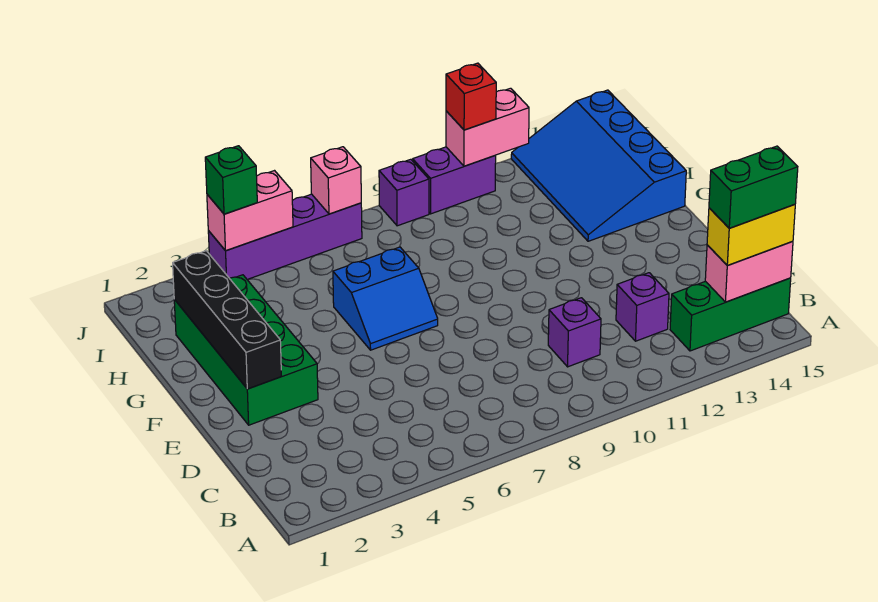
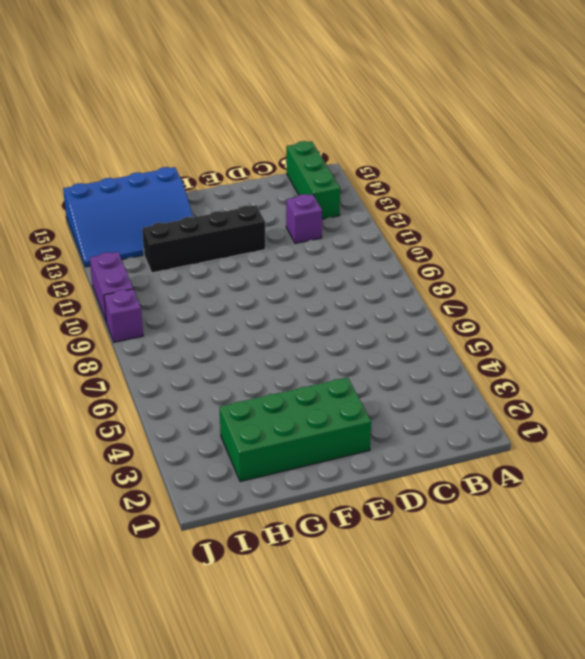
black 1x4 brick [142,205,266,273] -> black 1x4 brick moved to [173,251,281,389]
none -> purple 1x1 brick [548,298,601,367]
none -> blue 2x2 slope [333,247,438,350]
none -> purple 1x4 brick [208,194,362,280]

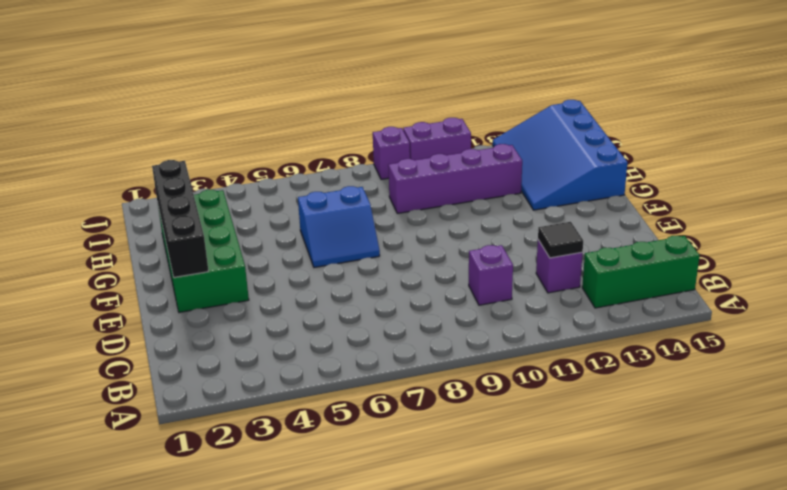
black 1x1 tile [538,222,583,258] -> none
purple 1x4 brick [388,144,522,213] -> purple 1x4 brick moved to [208,194,362,280]
none -> pink 1x2 brick [705,241,793,302]
none -> pink 1x2 brick [207,171,293,251]
none -> pink 1x1 brick [311,147,361,214]

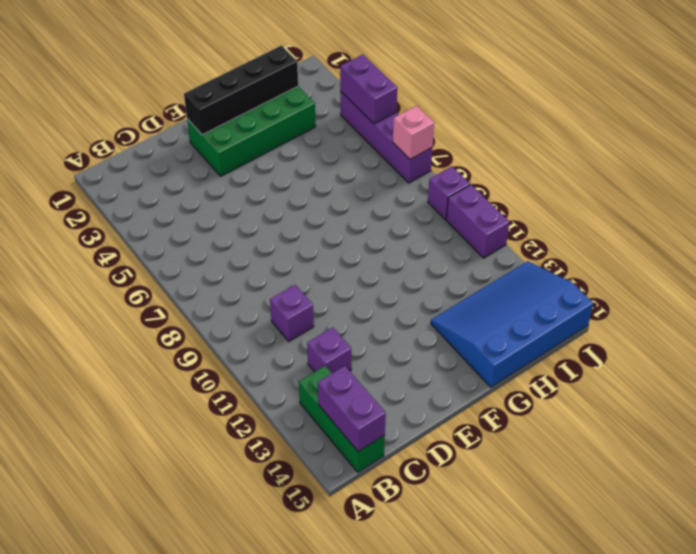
purple 1x2 brick [318,366,386,451] -> pink 1x2 brick [705,241,793,302]
purple 1x2 brick [340,55,397,124] -> pink 1x2 brick [207,171,293,251]
none -> blue 2x2 slope [333,247,438,350]
none -> pink 1x2 brick [446,88,529,166]
none -> yellow 1x2 brick [707,204,795,266]

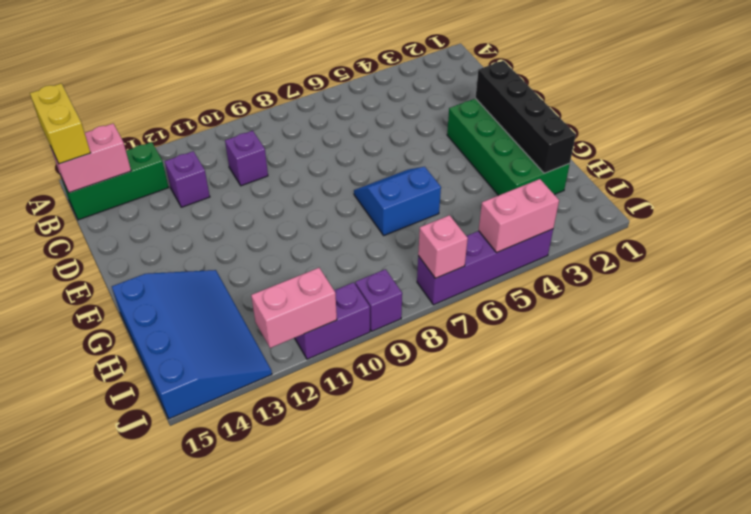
yellow 1x2 brick [30,83,90,164] -> yellow 1x2 brick turned to [707,204,795,266]
none -> green 1x1 brick [205,146,257,214]
none -> red 1x1 brick [446,63,496,130]
none -> green 1x2 brick [709,146,798,228]

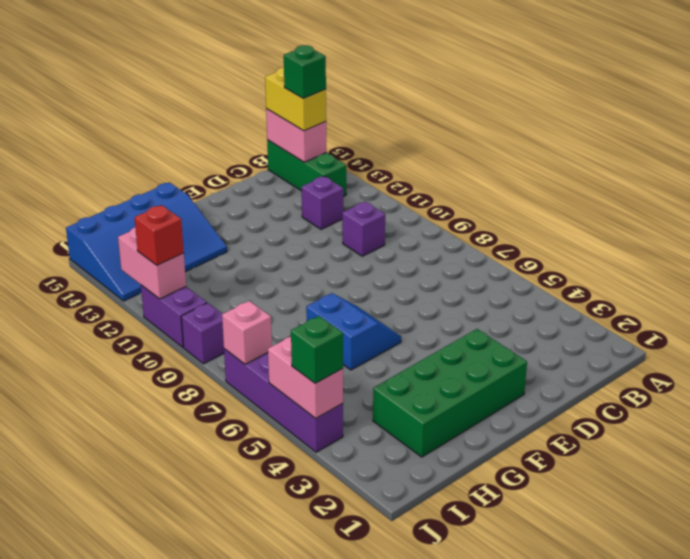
green 1x1 brick [284,45,326,98] -> green 1x2 brick [709,146,798,228]
none -> black 1x4 brick [173,251,281,389]

